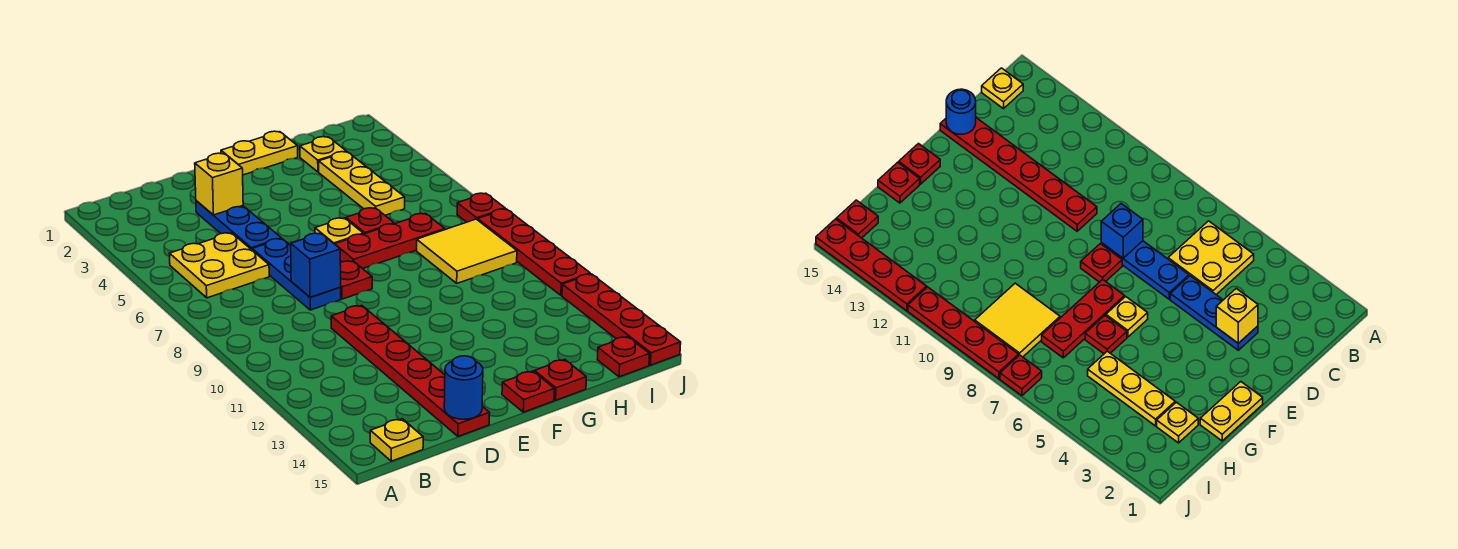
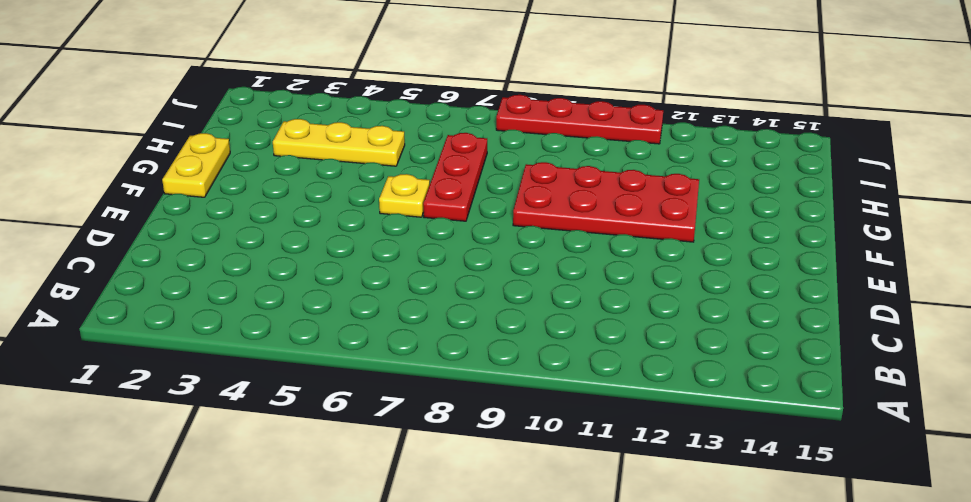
red 2x4 plate [513,162,699,242] -> none
none -> yellow 2x2 plate [170,233,269,298]
none -> yellow 1x1 plate [370,419,423,461]
none -> blue 1x3 plate [196,201,281,250]

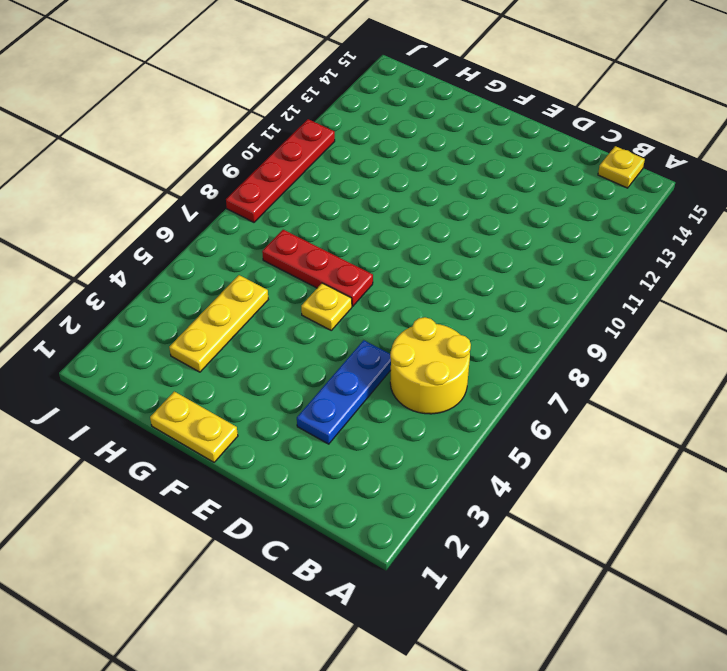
yellow 2x2 round brick [390,317,471,414] -> yellow 2x2 plate [170,233,269,298]
none -> blue 1x3 plate [252,239,341,310]
none -> red 1x6 plate [331,305,490,436]
none -> red 1x1 plate [340,261,372,299]

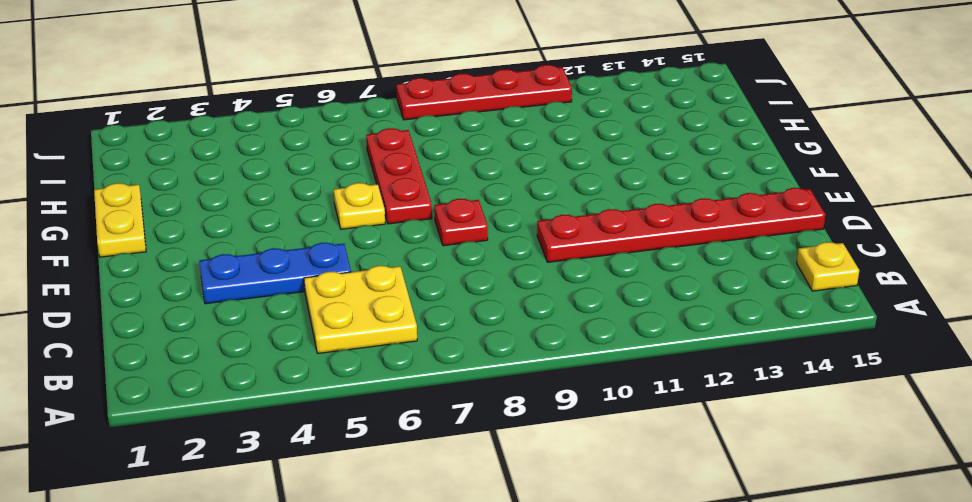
none -> blue 1x3 plate [252,239,341,310]
none -> red 1x1 plate [502,371,554,412]
none -> red 1x1 plate [346,208,394,234]

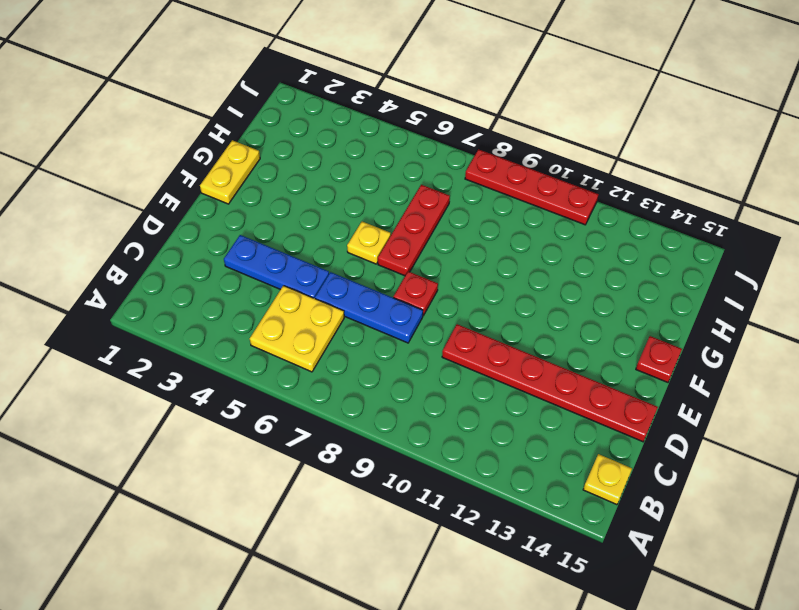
none -> red 1x1 plate [346,208,394,234]
none -> red 1x1 plate [535,360,586,400]
none -> yellow 1x1 plate [300,137,346,172]

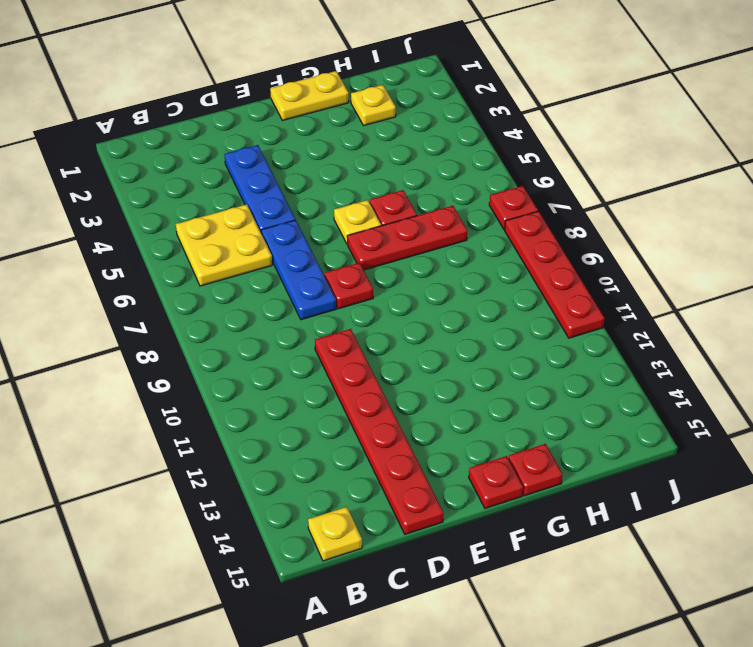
none -> yellow 1x3 plate [319,152,405,215]
none -> yellow 2x2 tile [417,219,517,283]
none -> red 1x1 plate [597,337,650,377]

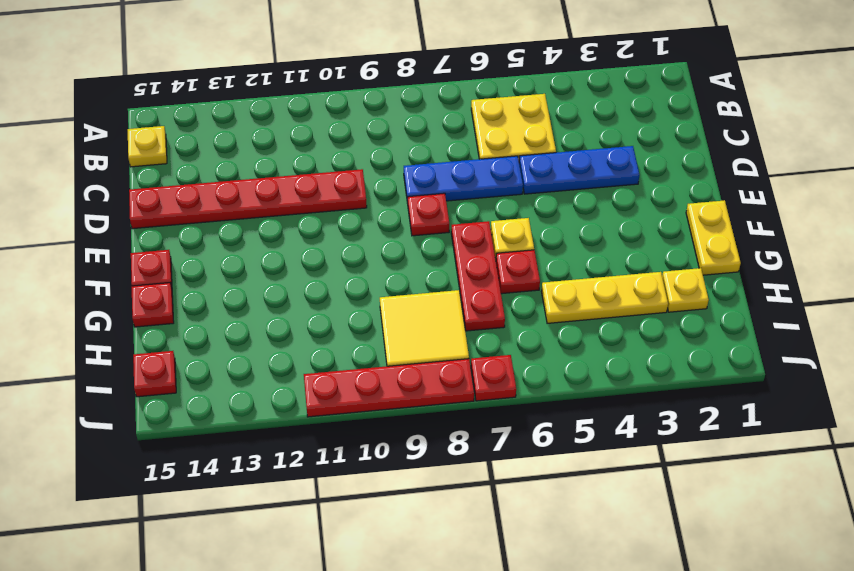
none -> red 1x4 plate [562,274,681,365]
none -> yellow 1x1 brick [195,153,243,215]
none -> blue 1x1 brick [291,233,341,297]

